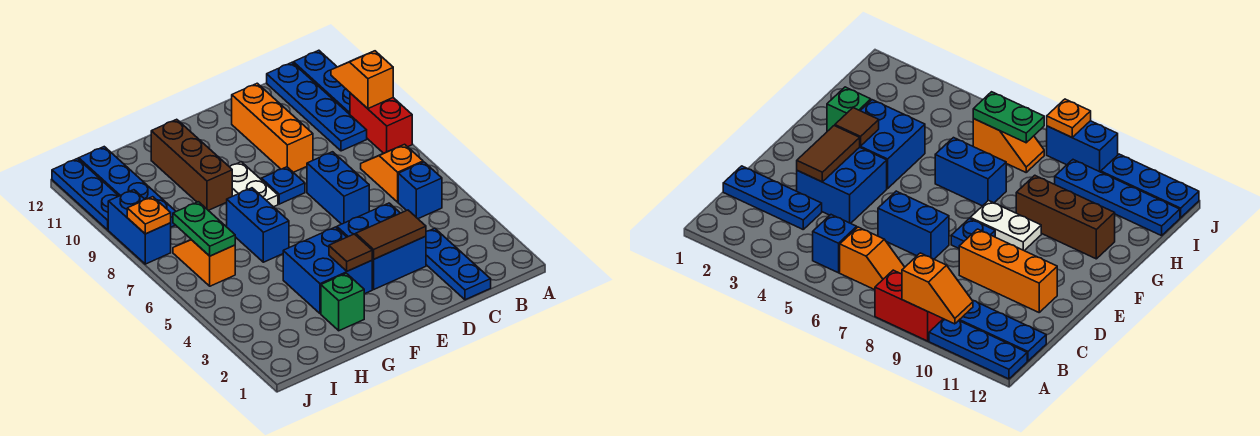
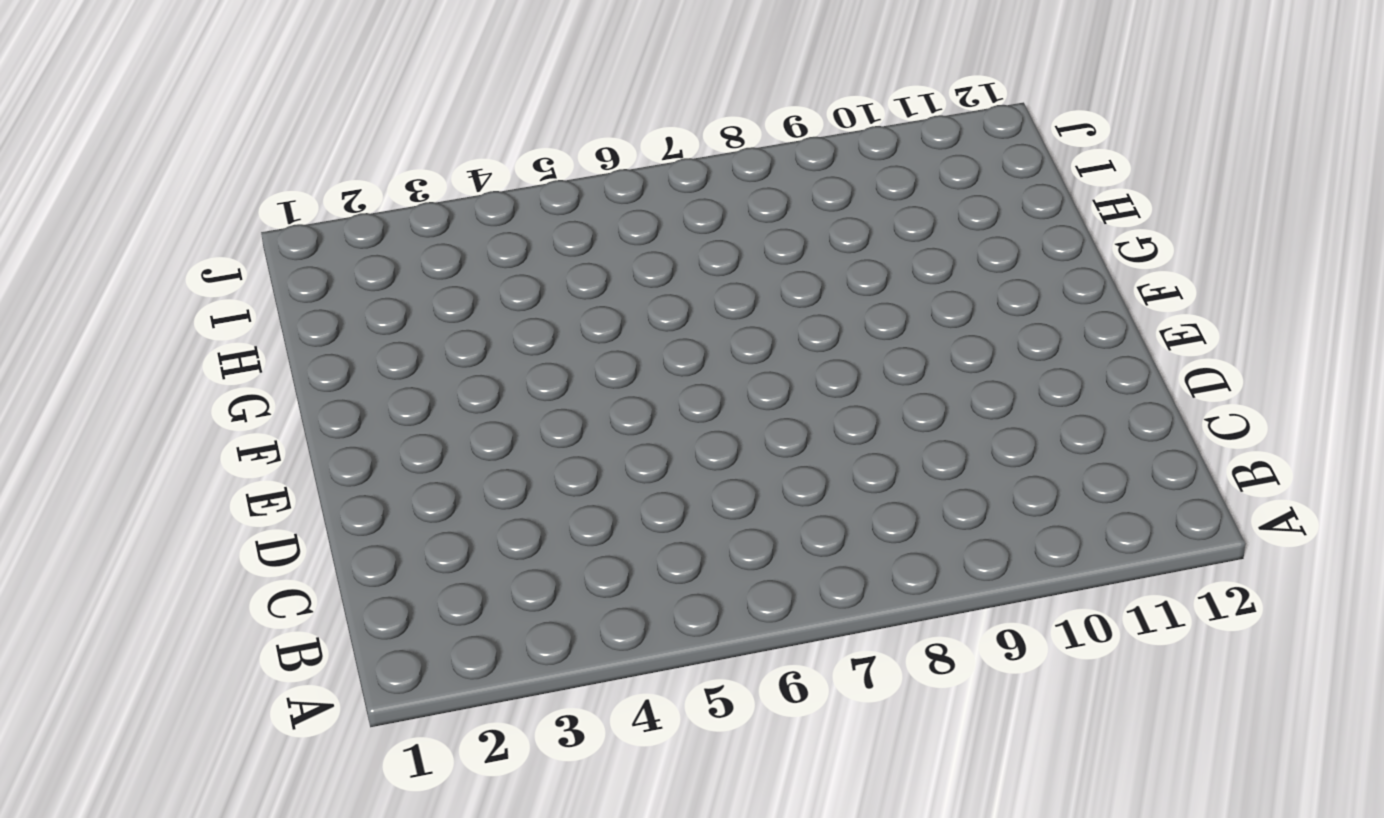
none -> red 1x2 brick [350,93,412,153]
none -> blue 1x3 plate [293,50,350,114]
none -> blue 1x1 brick [398,162,442,219]

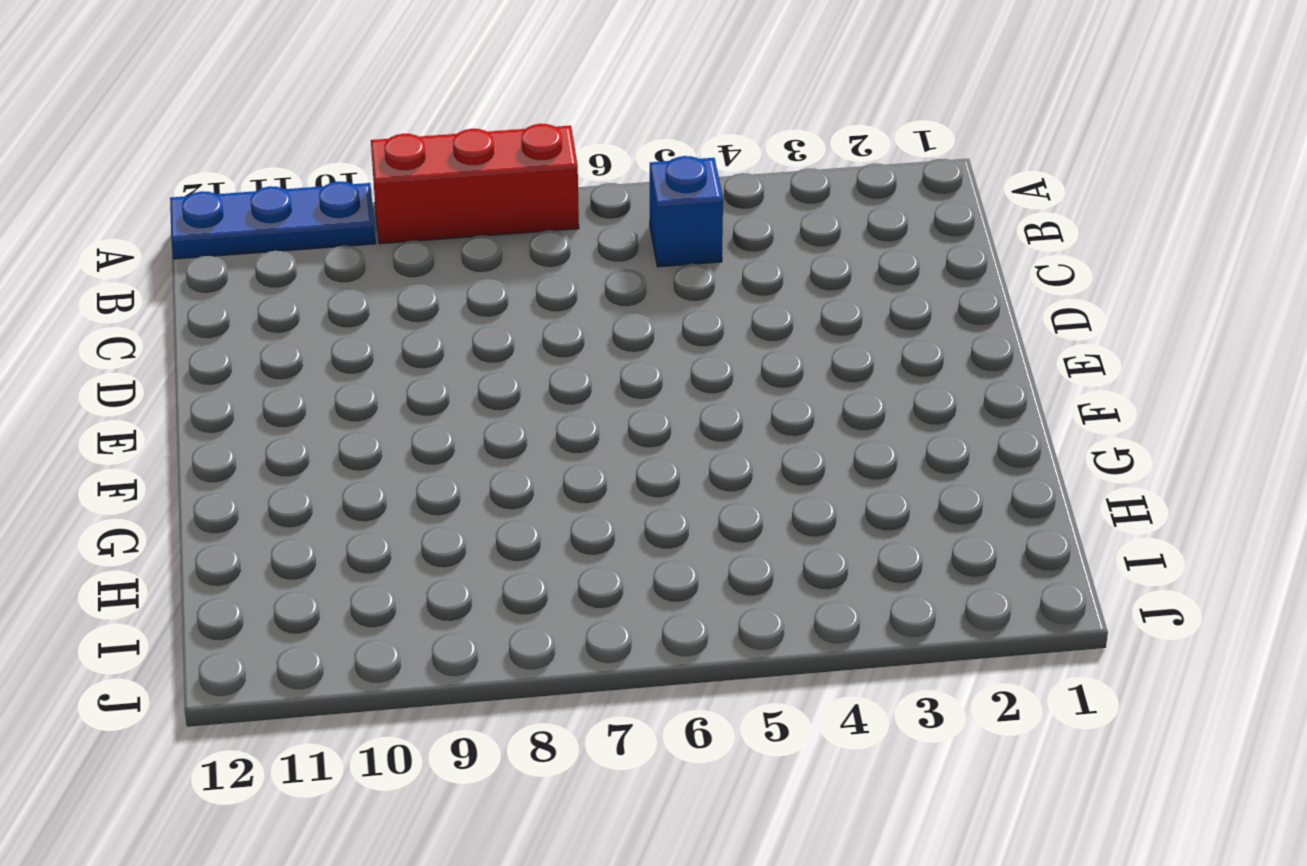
red 1x3 brick [371,124,579,244] -> red 1x2 brick [350,93,412,153]
none -> orange 1x2 slope [361,144,423,202]
none -> blue 1x4 plate [267,63,367,151]
none -> blue 1x3 plate [426,228,491,300]

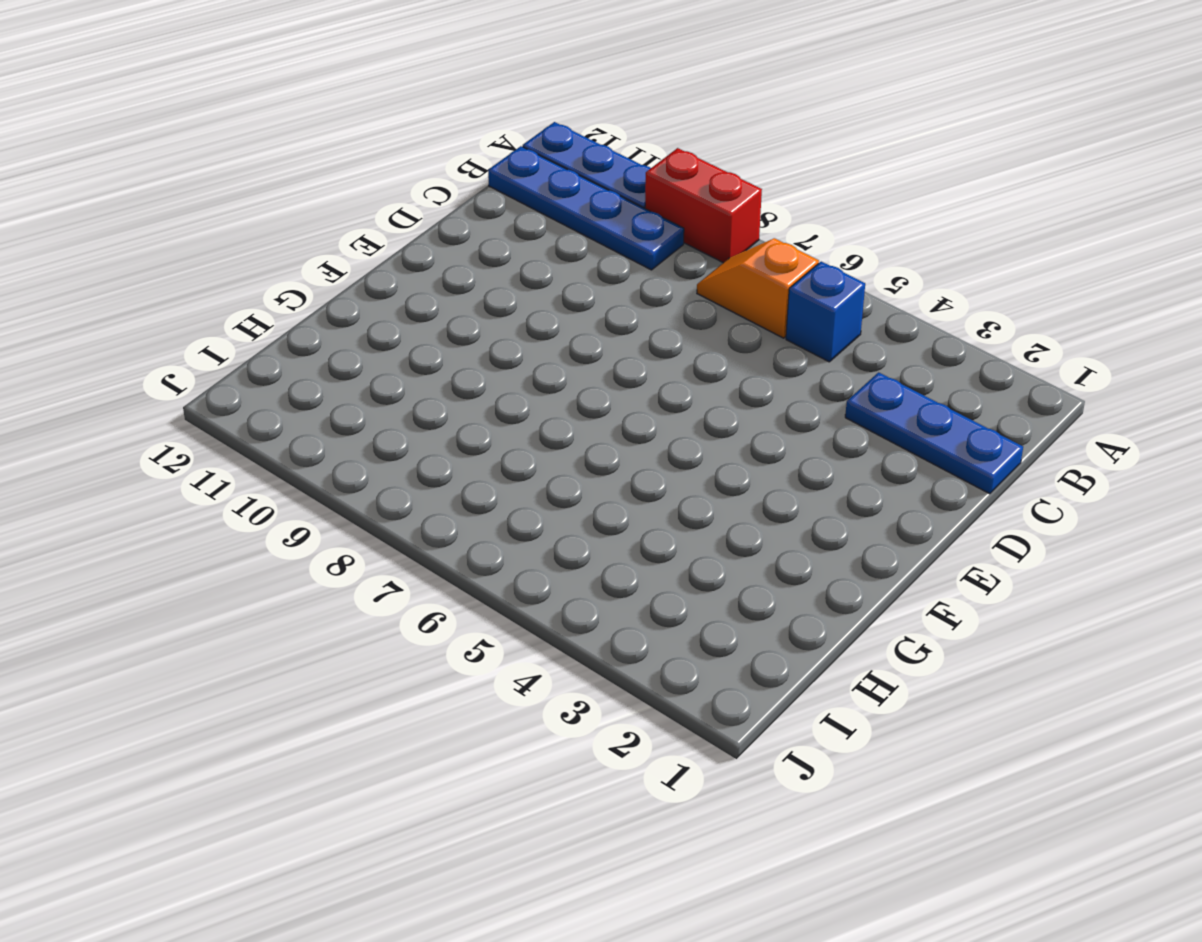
none -> blue 2x2 brick [337,203,426,289]
none -> blue 1x2 brick [307,152,369,224]
none -> orange 1x3 brick [232,83,313,172]

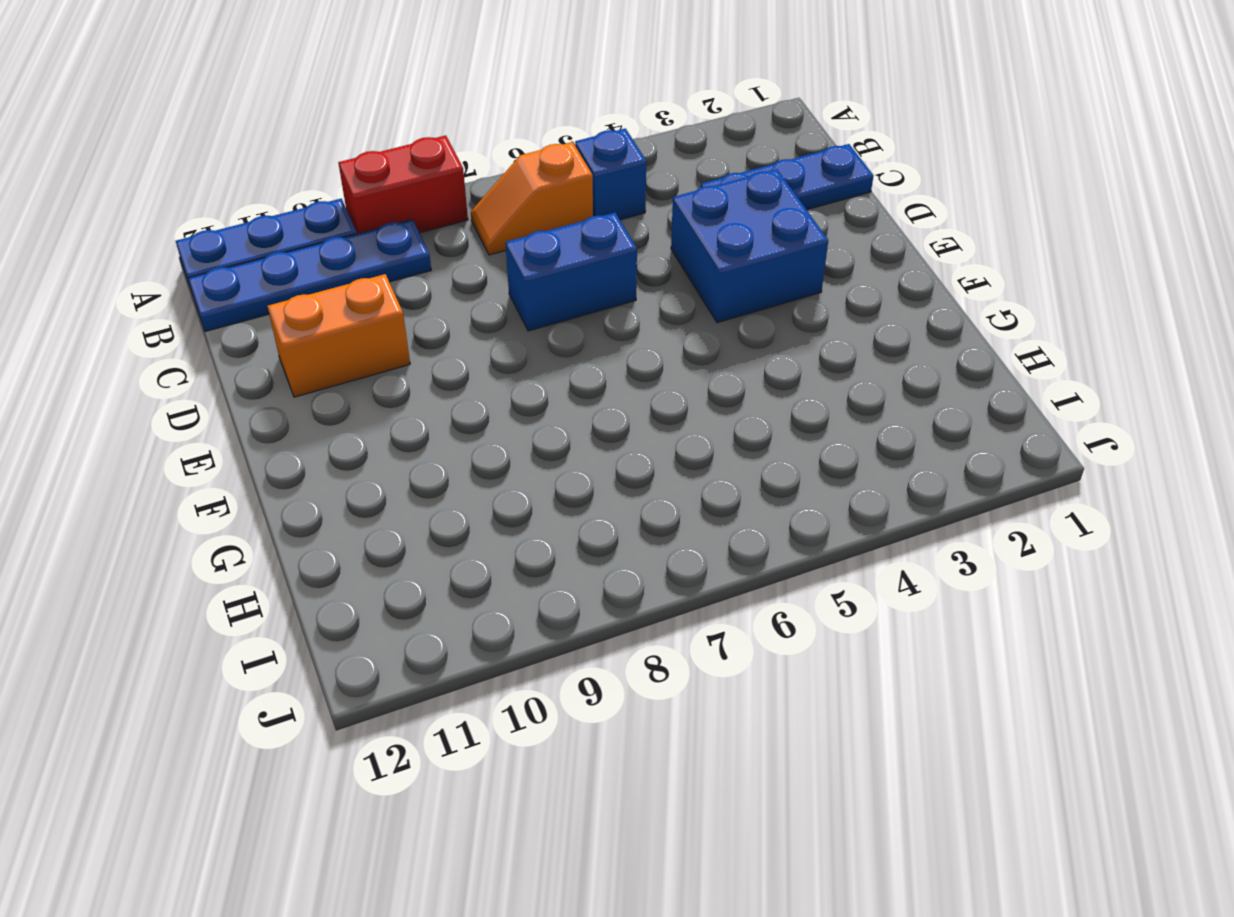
orange 1x2 brick [268,274,410,397] -> orange 1x3 brick [232,83,313,172]
none -> blue 1x1 plate [261,167,305,204]
none -> blue 2x2 brick [283,227,372,314]
none -> white 1x2 plate [230,162,278,207]

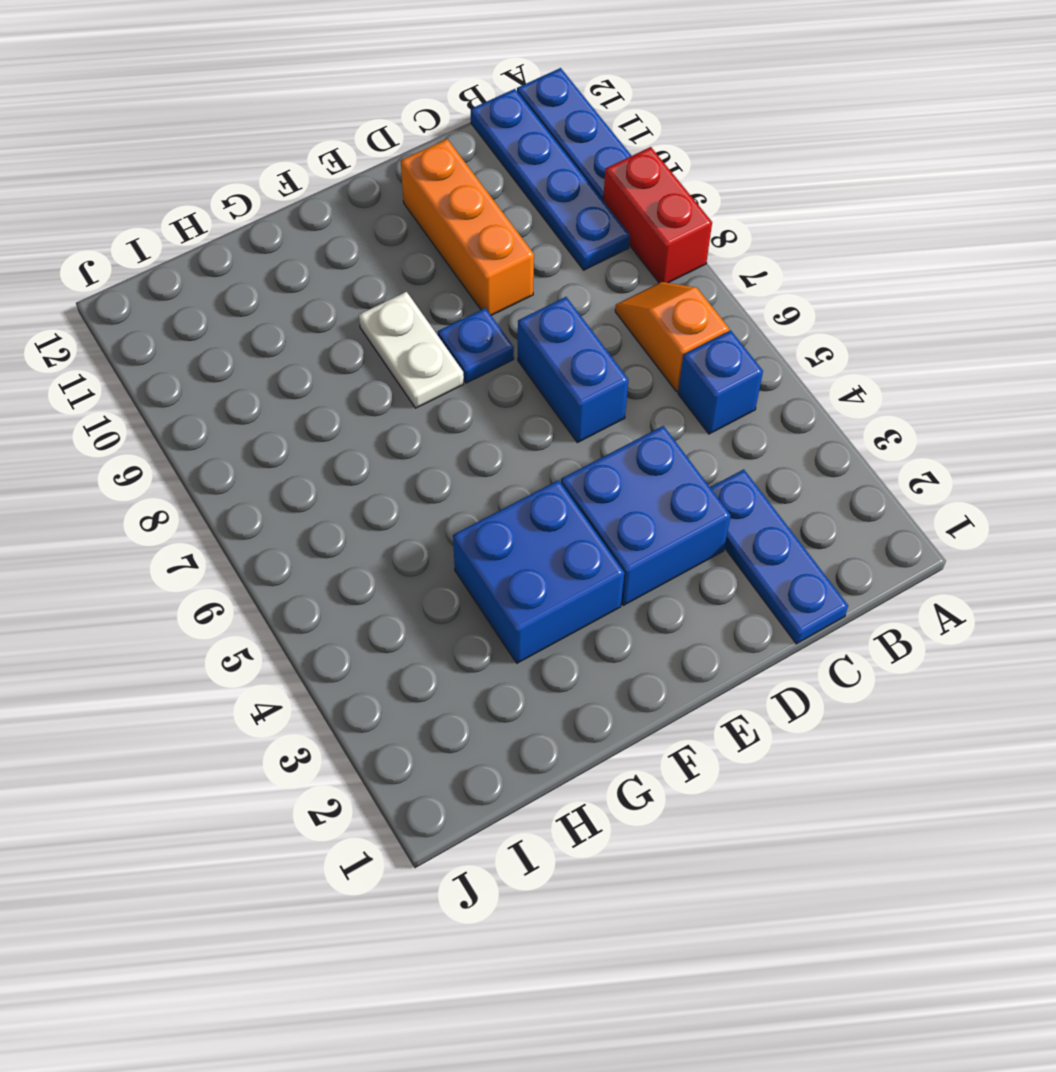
none -> green 1x1 brick [321,273,364,331]
none -> blue 1x2 brick [227,188,289,262]
none -> brown 1x3 brick [151,119,232,210]

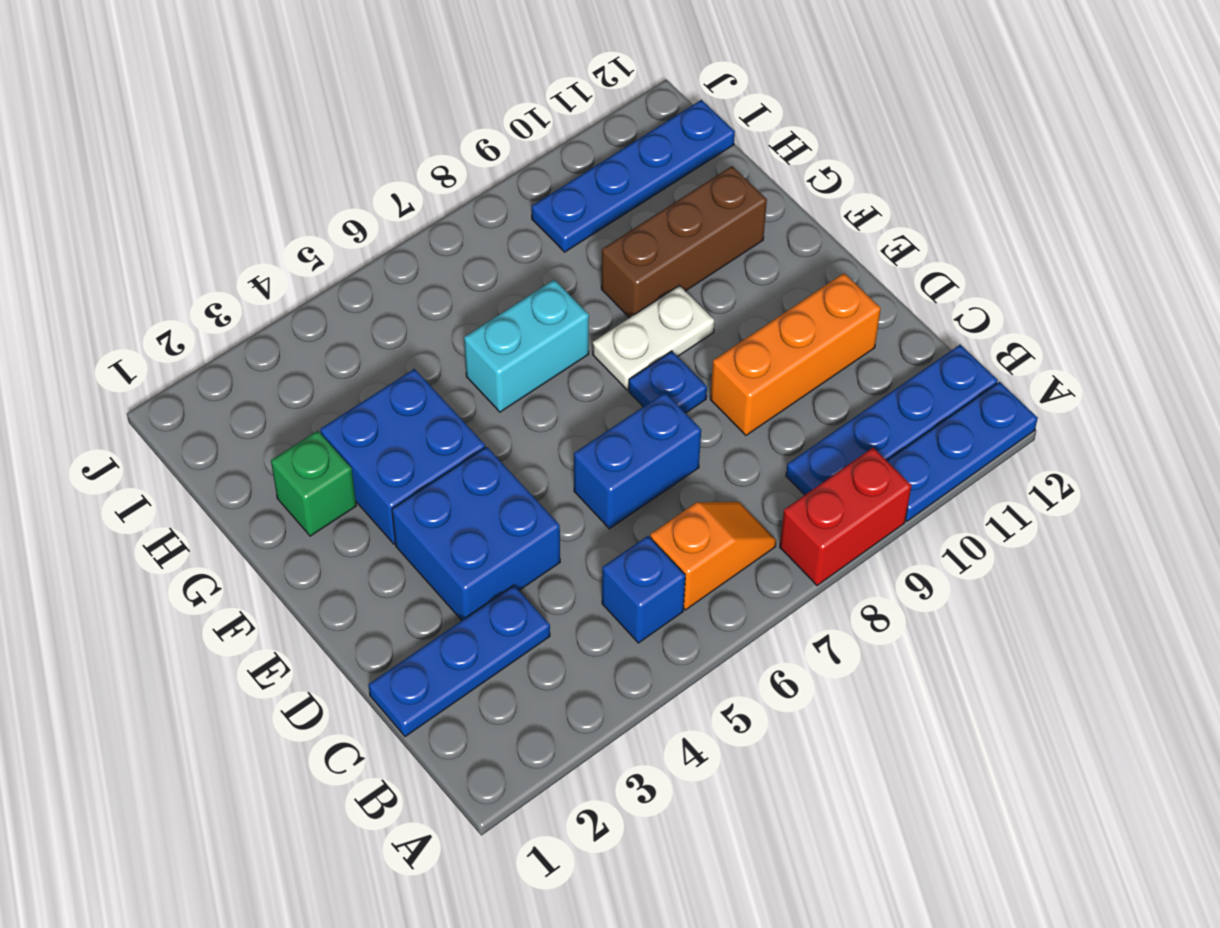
cyan 1x2 brick [464,280,589,412] -> blue 1x2 brick [227,188,289,262]
none -> orange 1x2 slope [173,240,235,286]
none -> blue 1x2 brick [108,190,171,264]
none -> blue 1x3 plate [52,159,118,230]

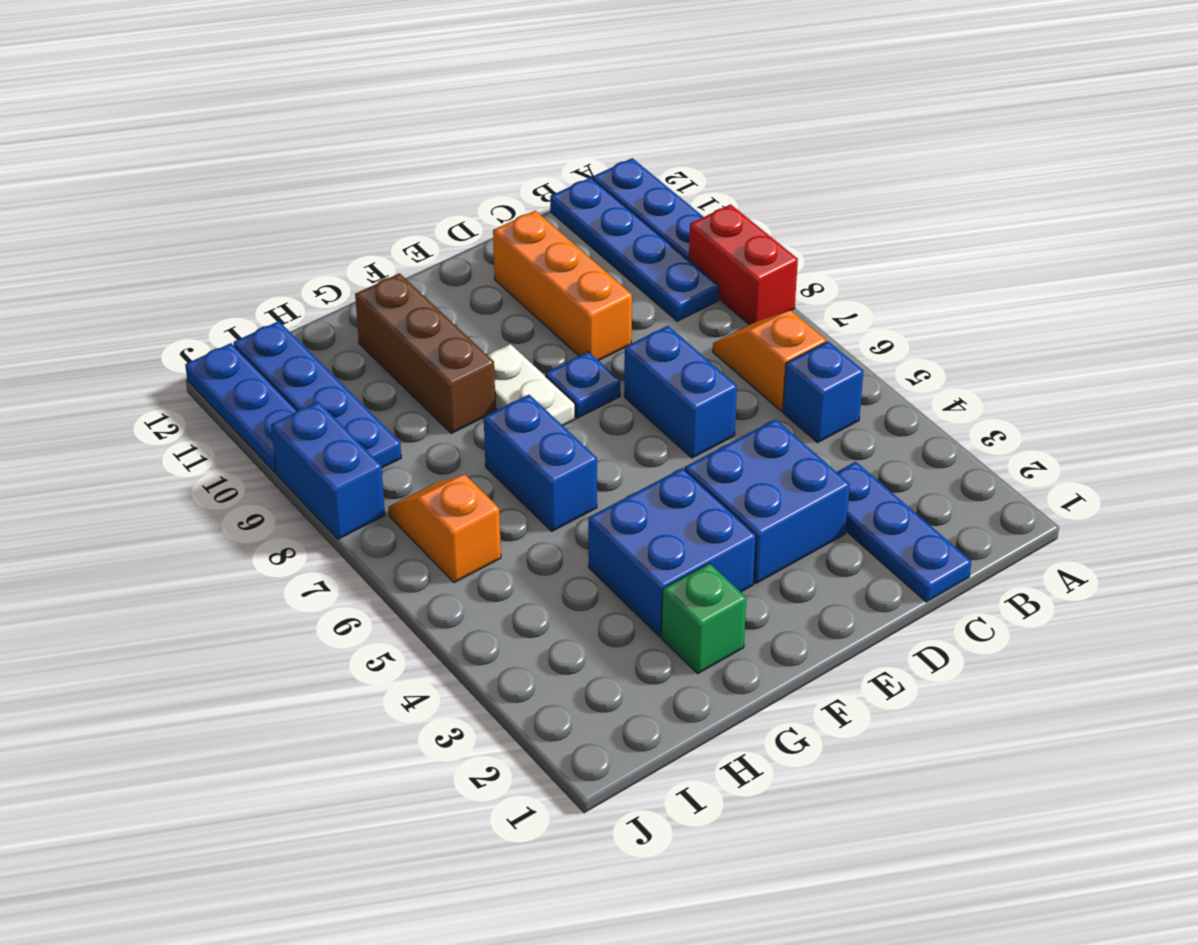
none -> orange 1x2 slope [331,51,393,109]
none -> brown 1x2 tile [356,210,426,259]
none -> brown 1x1 tile [329,234,372,271]

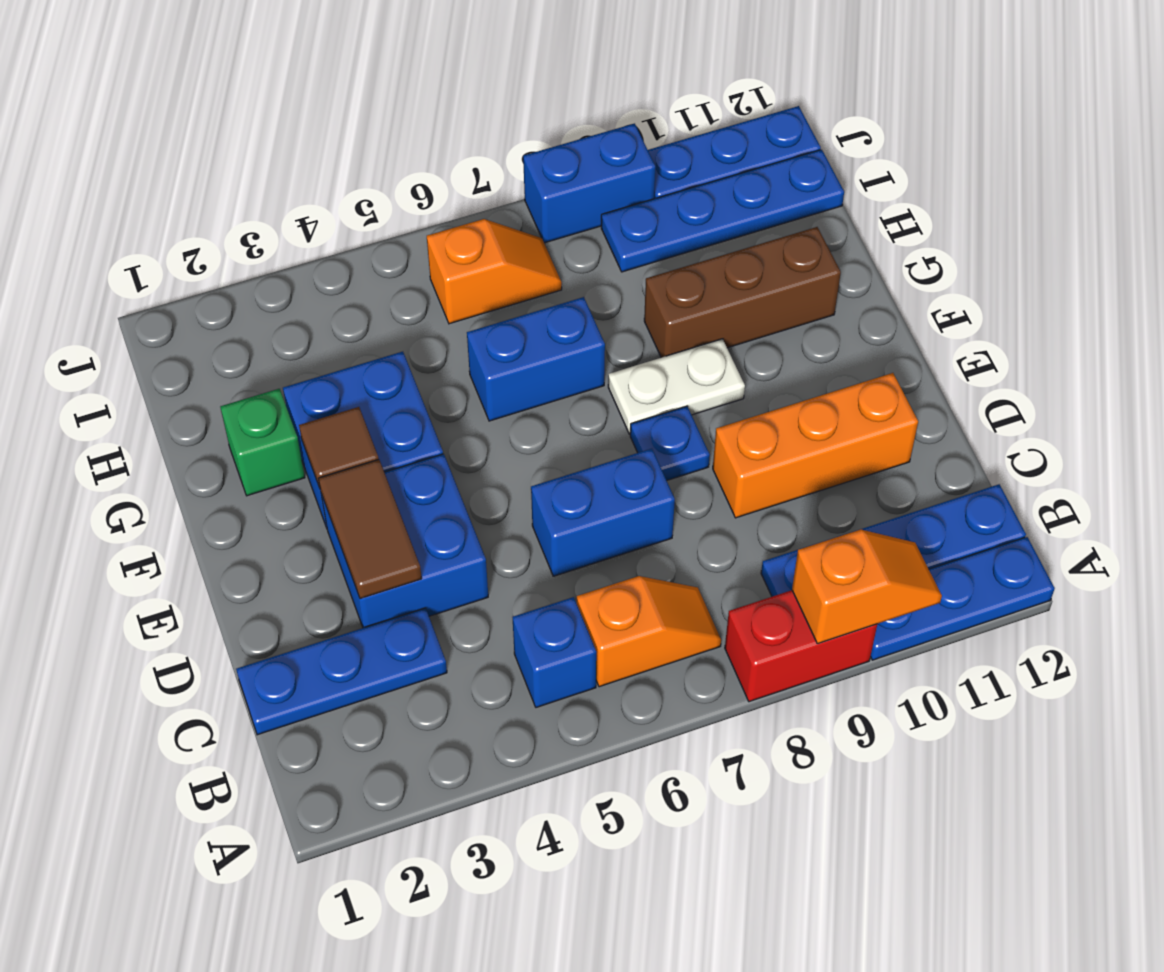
none -> green 1x2 plate [173,202,235,256]
none -> orange 1x1 plate [127,197,171,234]

